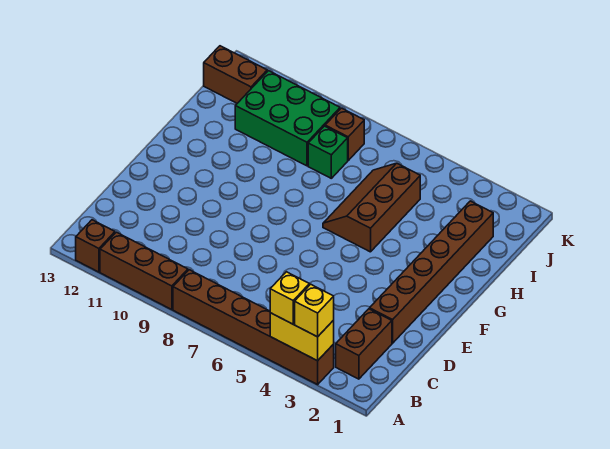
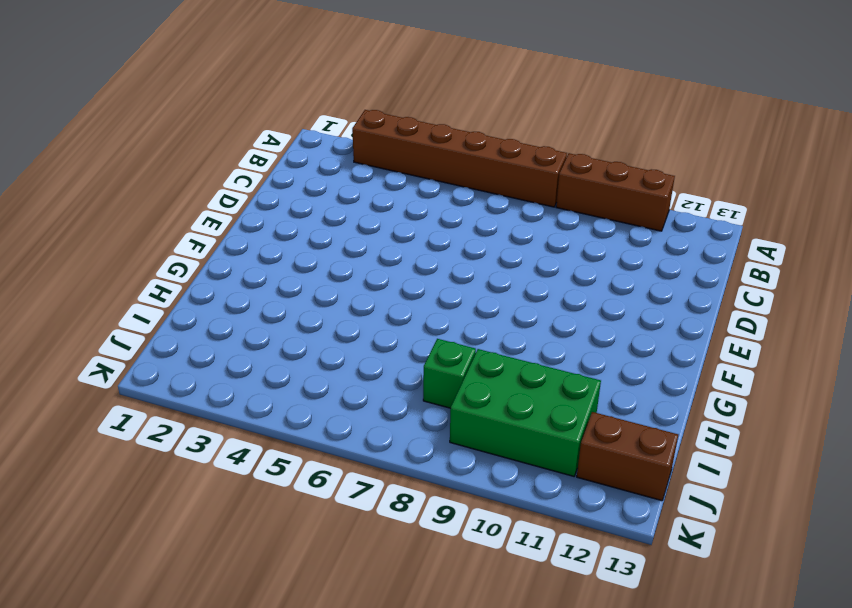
none -> brown 1x1 brick [76,220,115,272]
none -> brown 1x2 brick [336,309,392,379]
none -> brown 1x6 brick [370,201,493,343]

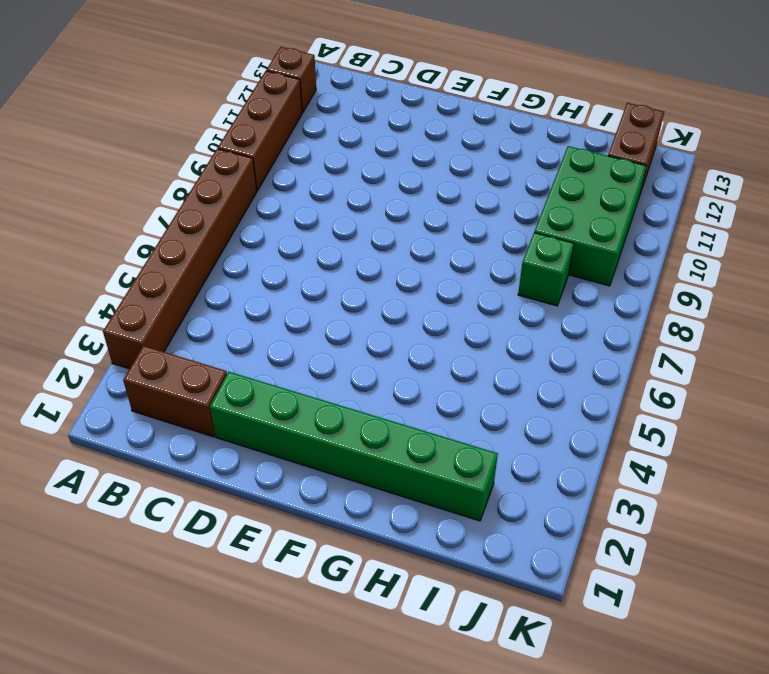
green 1x6 brick [210,372,498,521] -> brown 1x6 brick [370,201,493,343]
none -> brown 2x3 slope [323,163,420,252]
none -> brown 1x1 brick [325,108,364,160]
none -> yellow 1x2 brick [270,313,334,361]

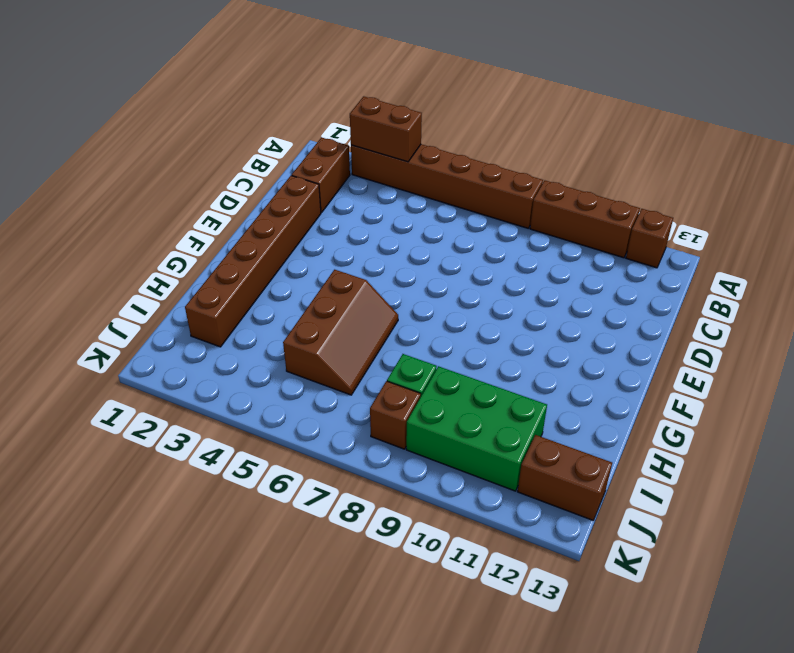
brown 1x2 brick [350,96,422,162] -> yellow 1x2 brick [270,313,334,361]
none -> yellow 1x1 brick [295,284,334,337]
none -> yellow 1x1 brick [270,272,309,324]

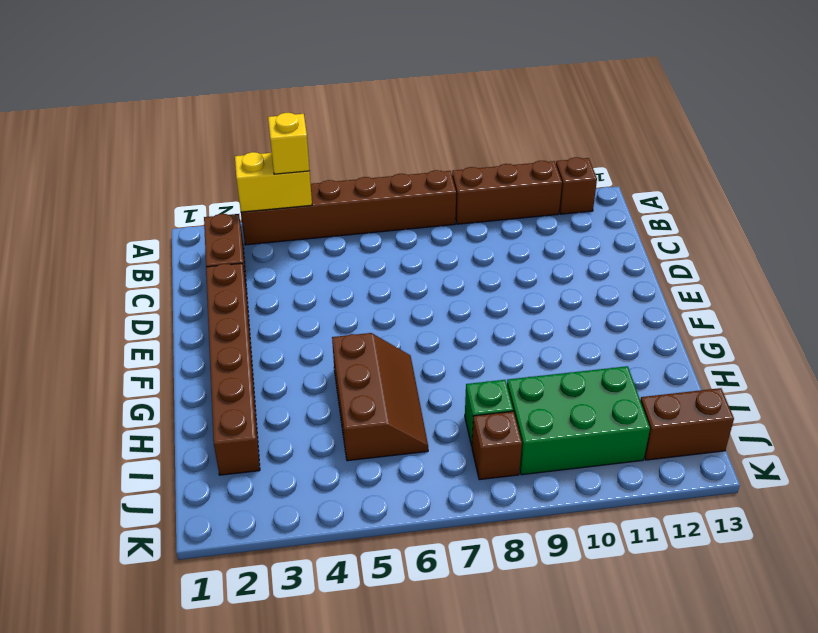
none -> yellow 1x1 brick [295,284,334,337]

